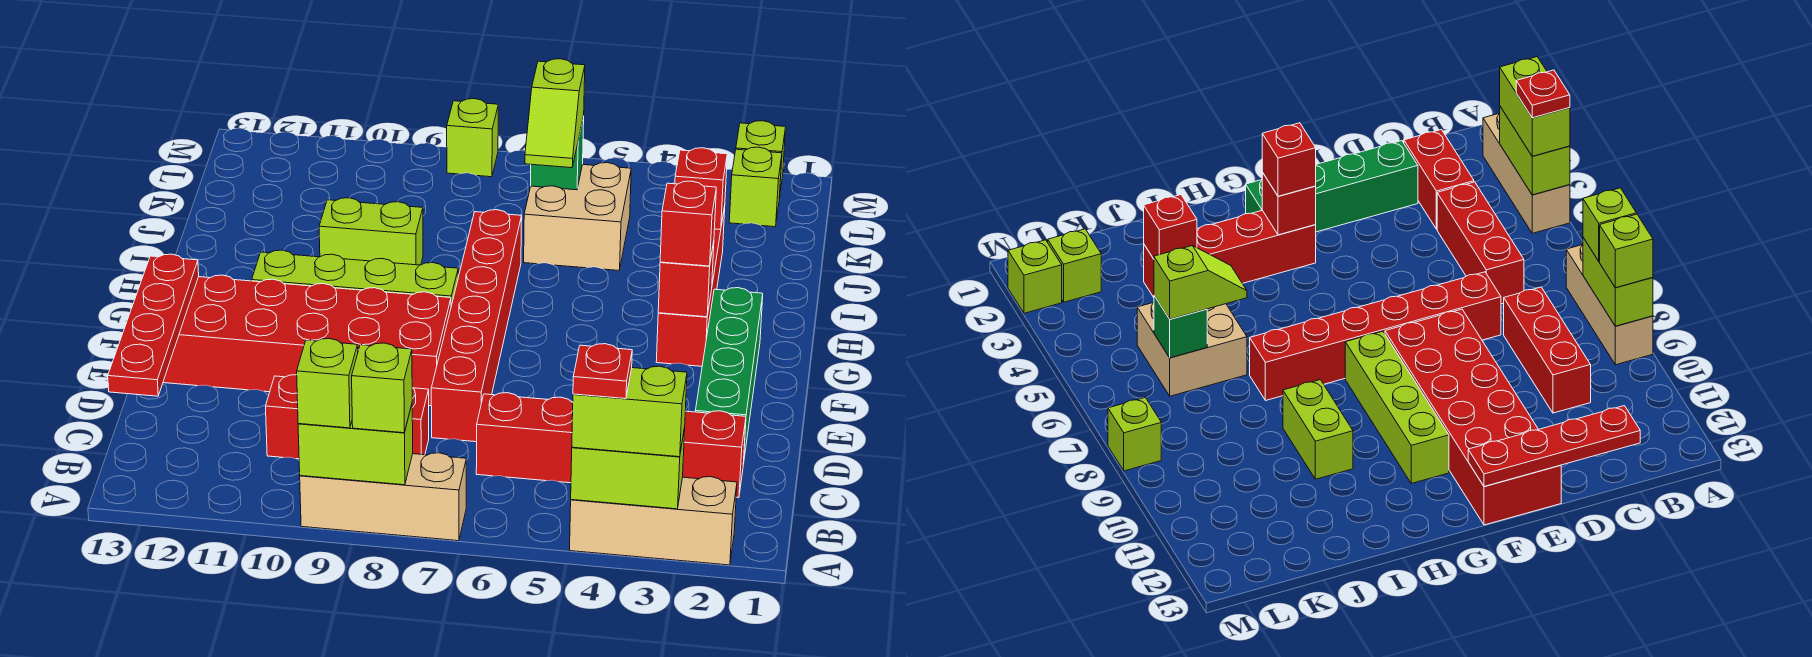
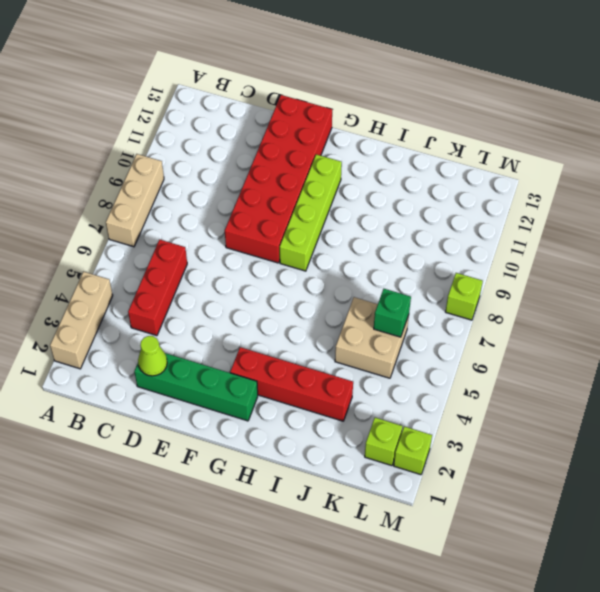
lime 1x1 cone [138,336,167,376] -> none
none -> red 1x2 brick [683,411,746,498]
none -> red 1x3 brick [266,375,429,459]
none -> red 1x6 brick [431,210,522,442]

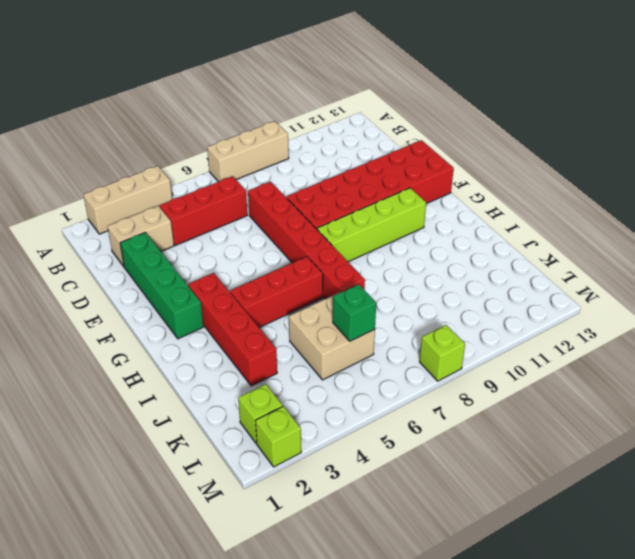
tan 1x2 brick [108,206,174,266] -> red 1x2 brick [683,411,746,498]
red 1x3 brick [230,257,323,327] -> red 1x3 brick moved to [266,375,429,459]
none -> lime 1x2 brick [319,198,423,265]
none -> lime 1x2 brick [571,428,685,509]
none -> lime 1x2 brick [298,405,413,485]

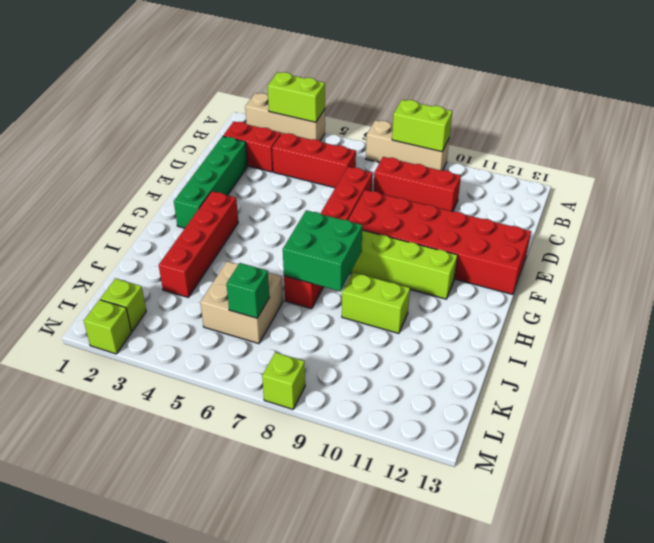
green 2x2 brick [283,210,362,291] -> none
none -> red 1x4 plate [108,254,199,396]
none -> red 1x1 brick [658,242,714,317]
none -> red 1x1 brick [675,148,727,230]

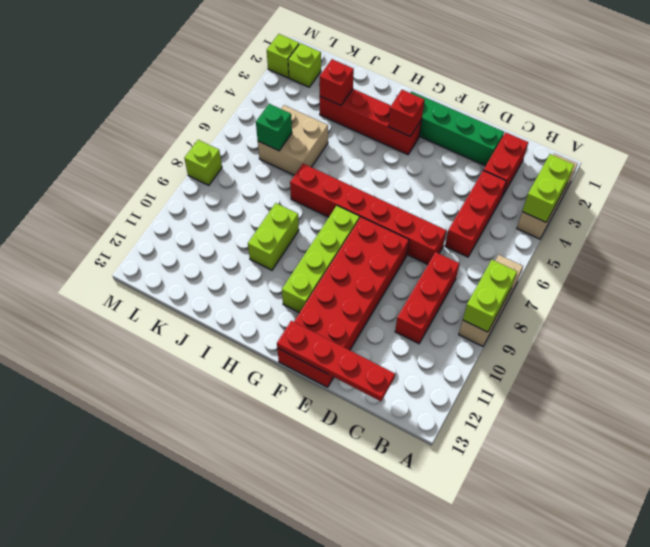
none -> lime 1x2 brick [572,366,687,457]
none -> lime 1x1 brick [352,343,412,433]
none -> lime 1x1 brick [297,339,358,428]

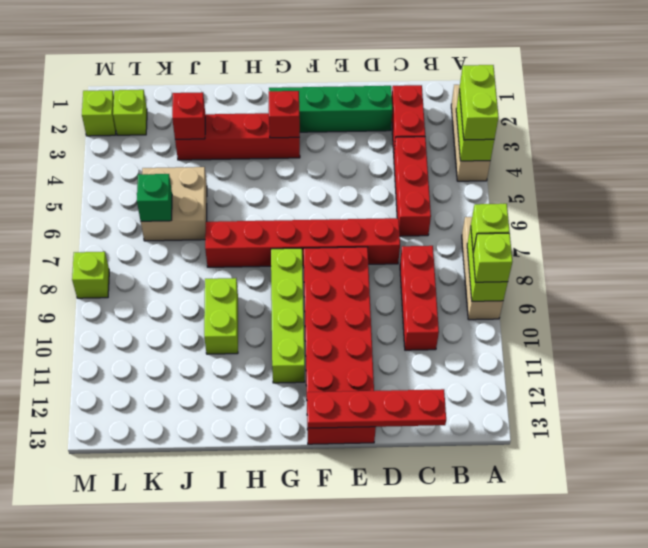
none -> red 1x1 brick [660,181,716,266]
none -> lime 1x2 slope [525,59,585,168]
none -> red 1x1 plate [573,344,632,399]

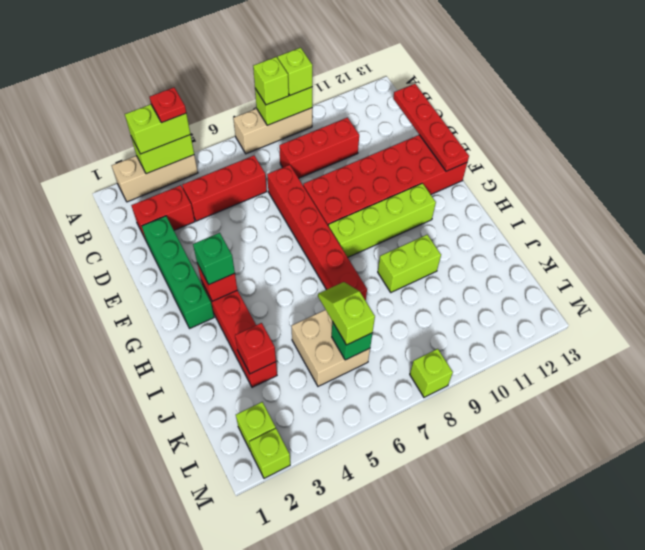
green 1x1 brick [193,233,235,284] -> red 1x1 brick [660,181,716,266]

